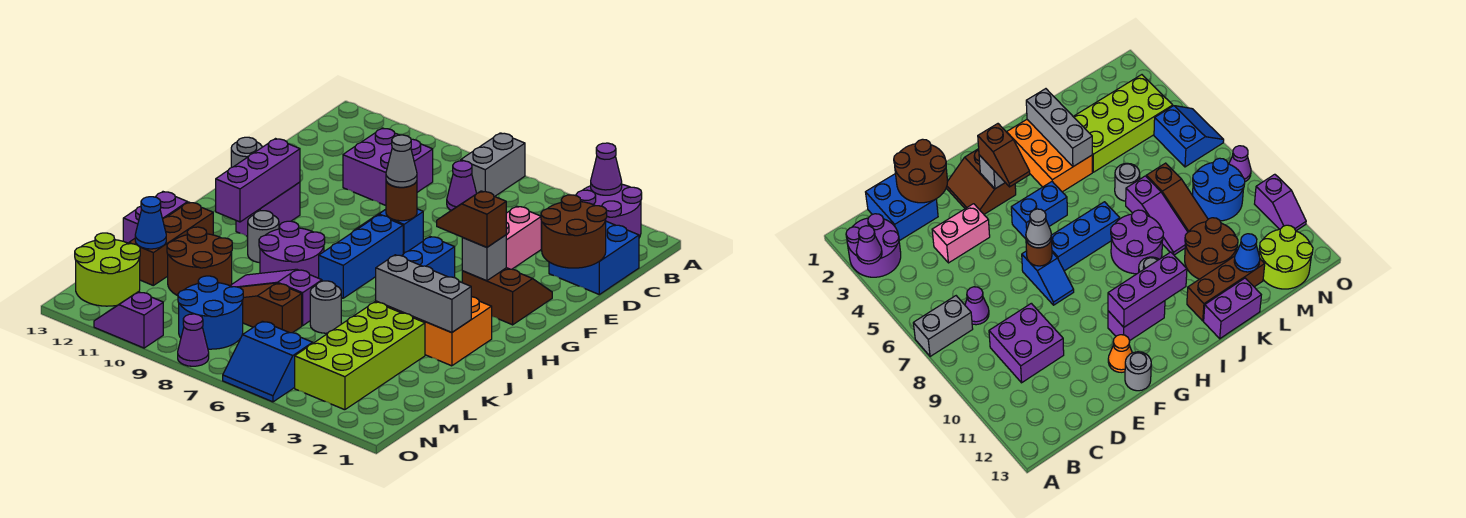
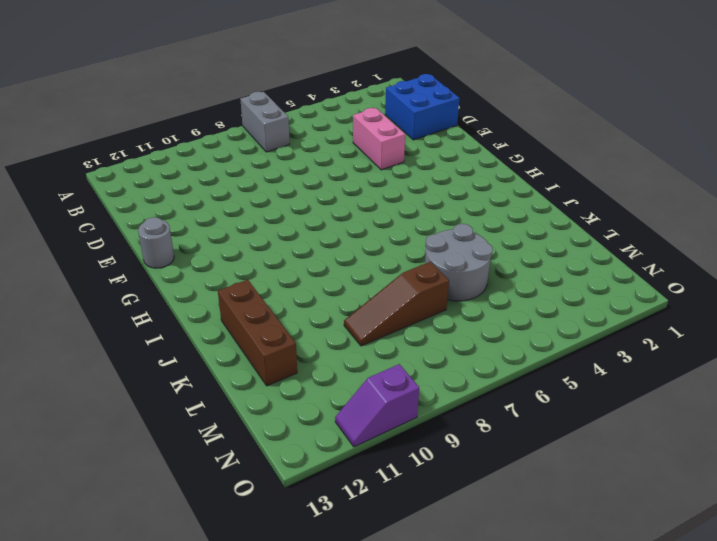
grey 2x2 round brick [425,224,493,301] -> grey 1x1 round brick [310,281,341,333]
none -> purple 2x2 round brick [576,184,642,238]
none -> purple 1x1 cone [447,161,477,210]
none -> purple 2x2 brick [343,128,433,205]
none -> brown 2x2 slope [462,268,552,325]

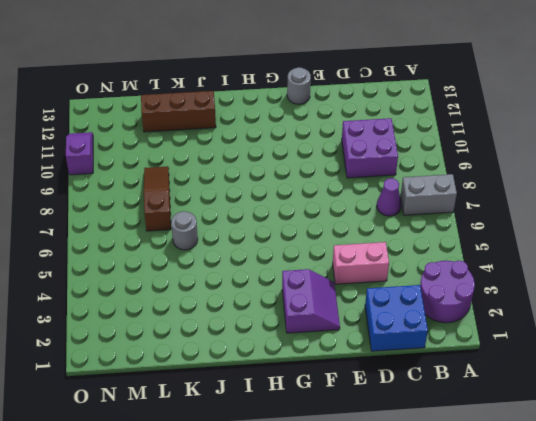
purple 2x2 slope [282,269,340,333] -> brown 2x2 slope [462,268,552,325]
none -> blue 1x2 slope [354,209,423,254]
none -> orange 1x1 cone [1108,335,1132,372]
none -> blue 1x2 brick [402,237,455,278]
none -> blue 1x3 brick [319,215,403,298]

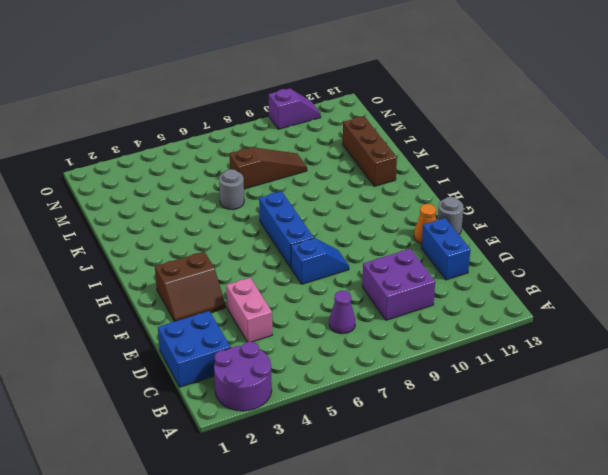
blue 1x2 brick [422,218,470,280] -> blue 1x2 brick moved to [402,237,455,278]
none -> grey 1x2 brick [461,133,525,196]
none -> purple 1x2 brick [236,182,300,236]
none -> orange 2x3 brick [376,297,492,366]
none -> purple 2x2 round brick [259,221,325,278]

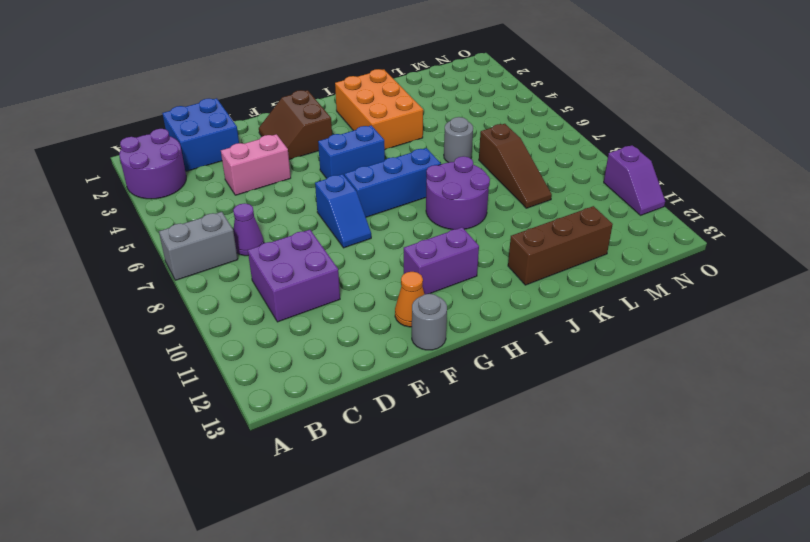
none -> grey 1x1 round brick [248,211,279,263]
none -> purple 1x2 brick [123,192,188,243]
none -> lime 2x4 brick [295,302,425,410]
none -> purple 1x3 slope [230,269,322,326]

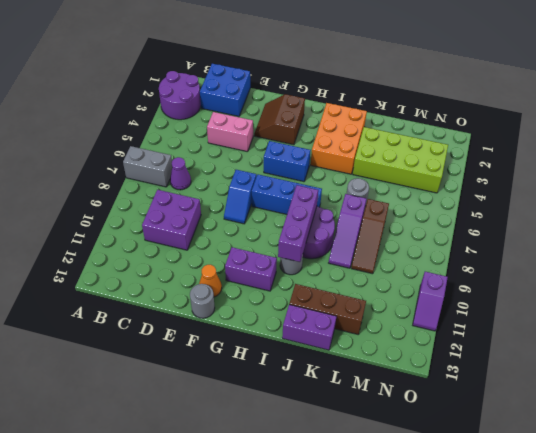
purple 1x3 brick [278,185,318,262] -> purple 1x3 brick turned to [216,139,300,222]
none -> brown 2x2 round brick [167,227,232,296]
none -> blue 2x2 round brick [178,276,243,349]
none -> lime 2x2 round brick [75,233,140,306]
none -> blue 2x2 slope [223,321,313,402]

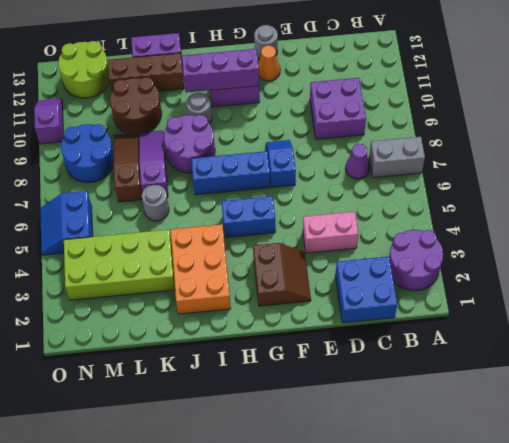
none -> purple 1x1 cone [178,314,209,366]
none -> purple 1x1 cone [591,143,622,195]
none -> brown 2x2 round brick [541,195,607,268]
none -> brown 1x1 round brick [386,181,417,221]

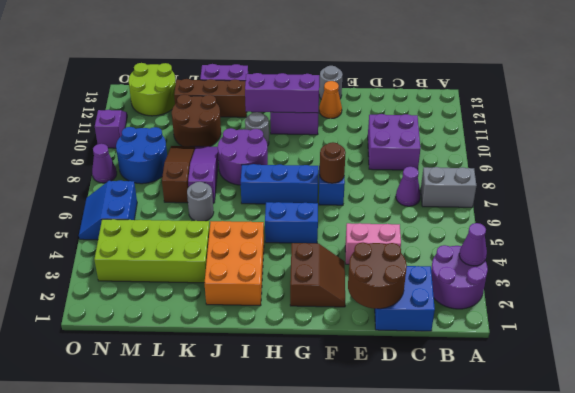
none -> grey 1x1 brick [462,235,506,281]
none -> grey 1x3 brick [376,255,471,333]
none -> blue 1x1 cone [135,197,166,249]
none -> grey 1x1 cone [386,135,417,187]

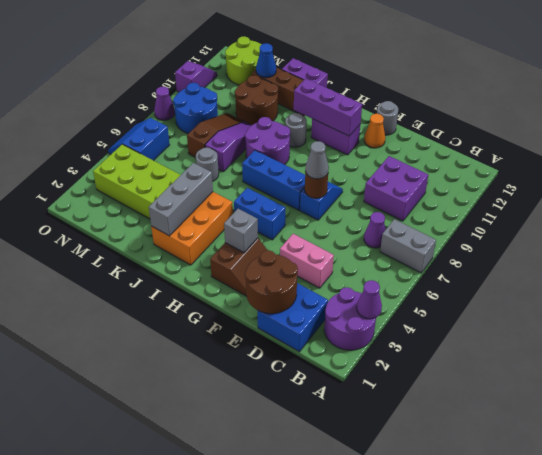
none -> brown 1x2 slope [437,191,506,247]

